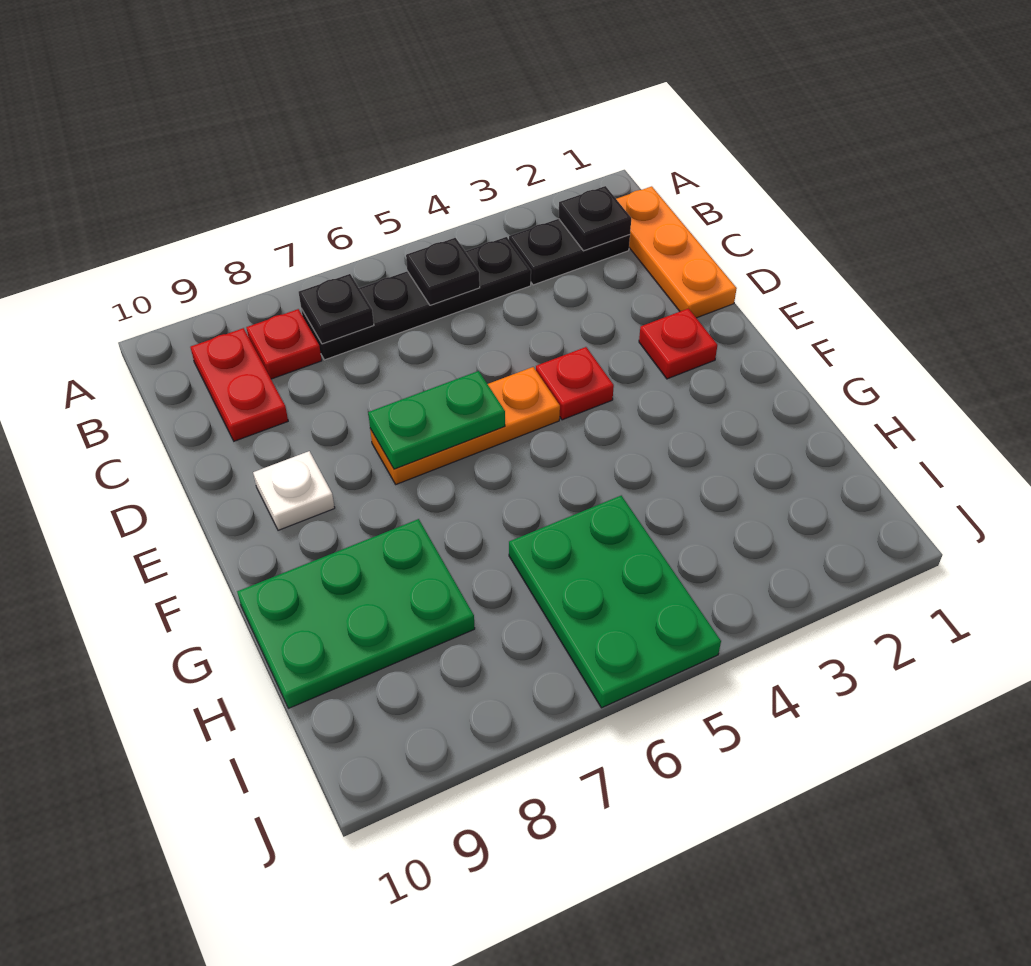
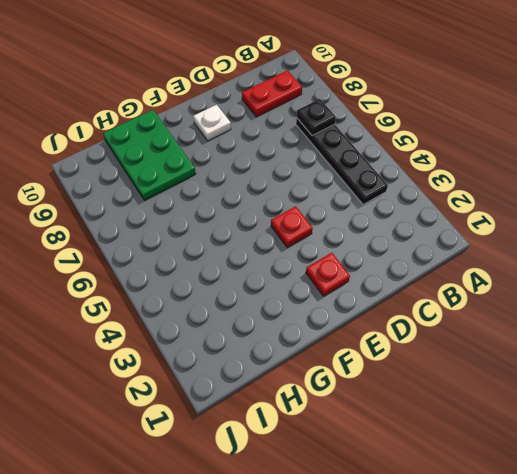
none -> orange 1x3 plate [616,186,737,318]
none -> black 1x2 plate [509,219,630,285]
none -> red 1x1 plate [246,309,322,379]

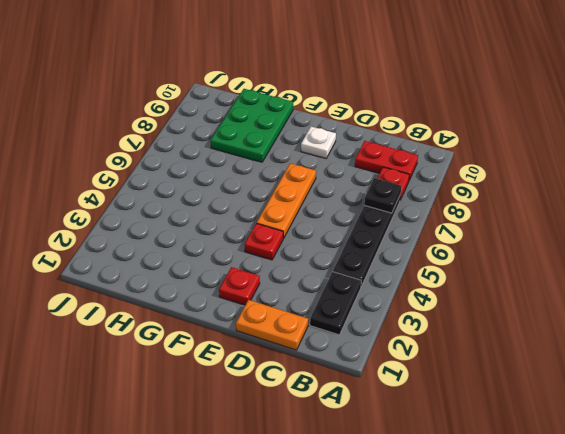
orange 1x2 plate [236,300,308,350] -> orange 1x3 plate [616,186,737,318]
none -> green 2x3 plate [509,496,721,708]
none -> black 1x1 plate [558,186,631,251]
none -> black 1x1 plate [406,238,480,305]

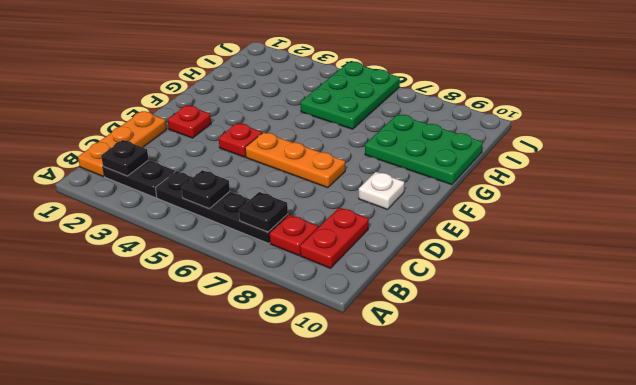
none -> green 1x2 plate [368,371,505,469]

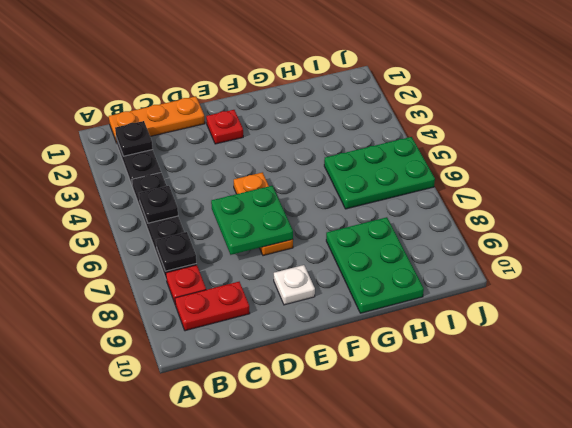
green 2x2 plate [211,186,293,255] -> green 1x2 plate [368,371,505,469]
none -> red 1x1 plate [536,347,614,420]

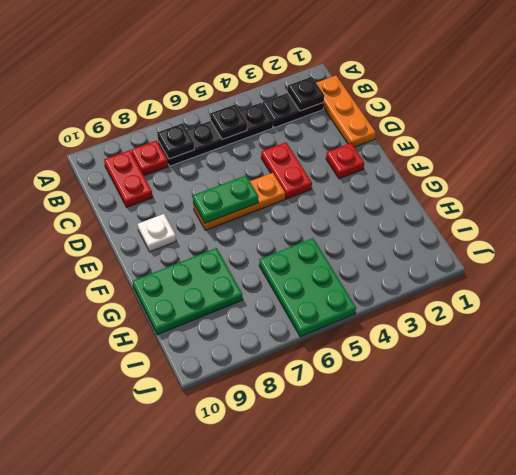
red 1x2 plate [261,142,312,199] -> red 1x1 plate [536,347,614,420]

